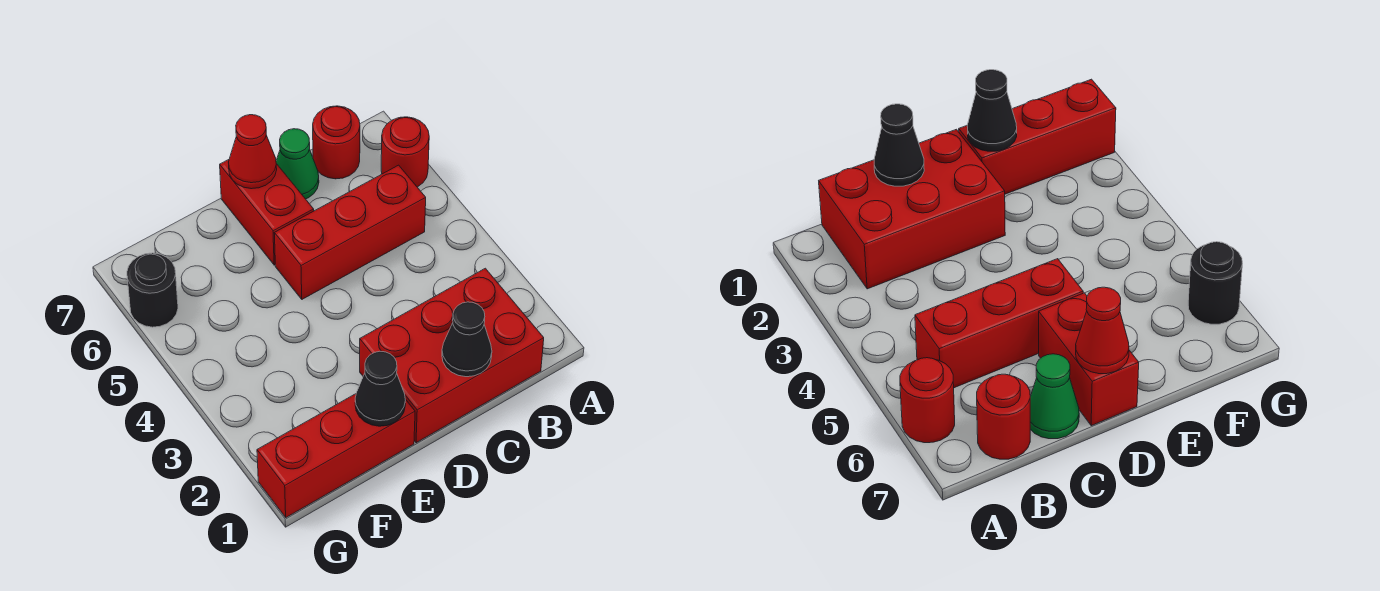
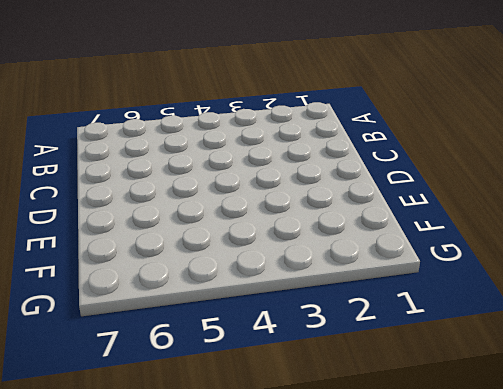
none -> red 1x1 round brick [381,117,429,187]
none -> red 2x3 brick [360,268,544,443]

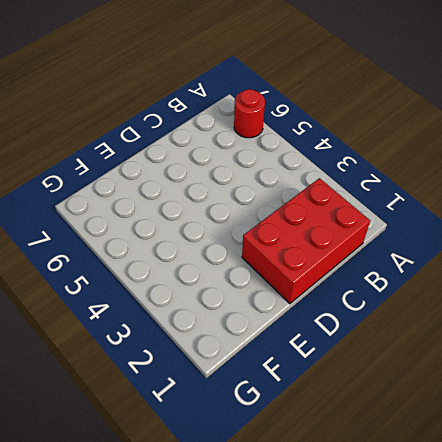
none -> red 1x3 brick [275,165,426,299]
none -> red 1x1 round brick [313,106,360,179]

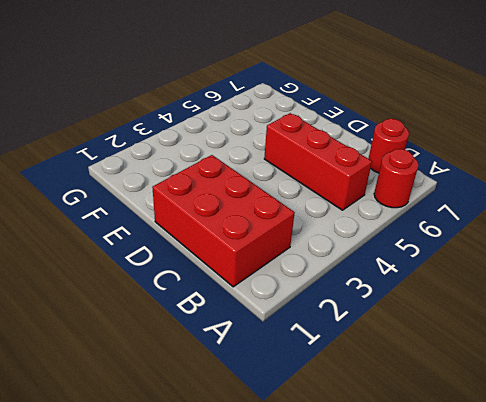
none -> green 1x1 cone [276,129,319,199]
none -> red 1x2 brick [220,160,314,265]

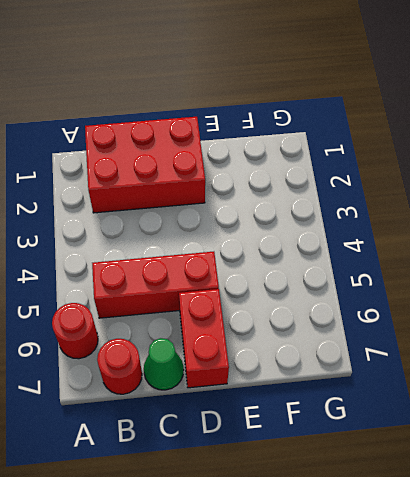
none -> red 1x3 brick [257,394,415,517]
none -> black 1x1 round brick [127,253,178,327]

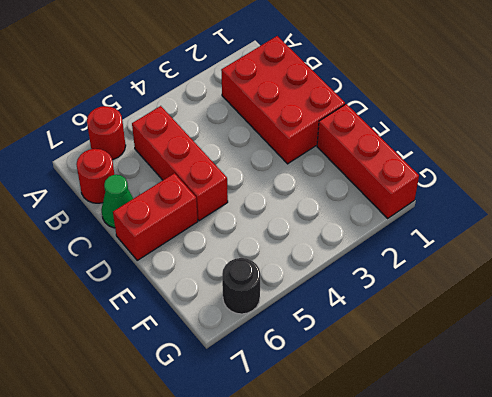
none -> black 1x1 cone [442,302,492,377]
none -> red 1x1 cone [228,115,277,189]

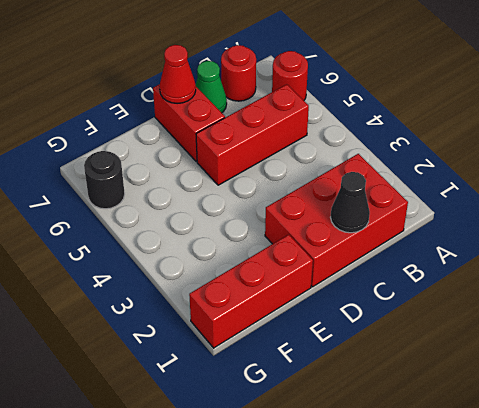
none -> black 1x1 cone [355,351,405,426]

